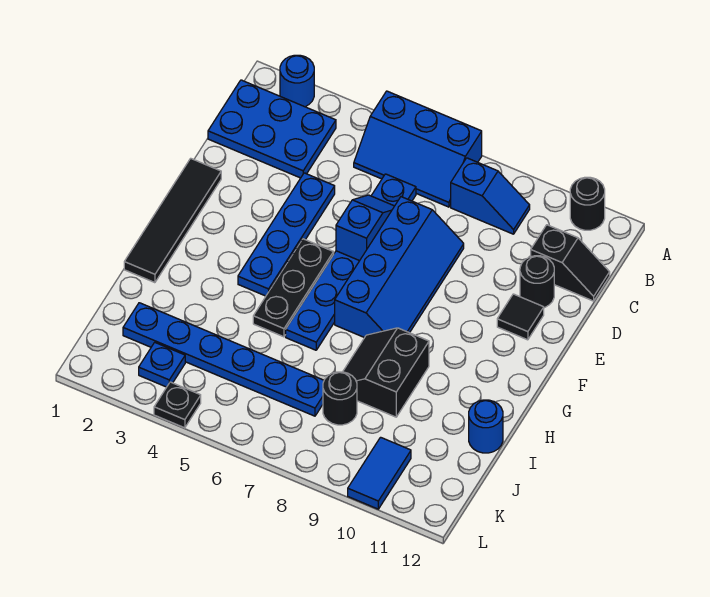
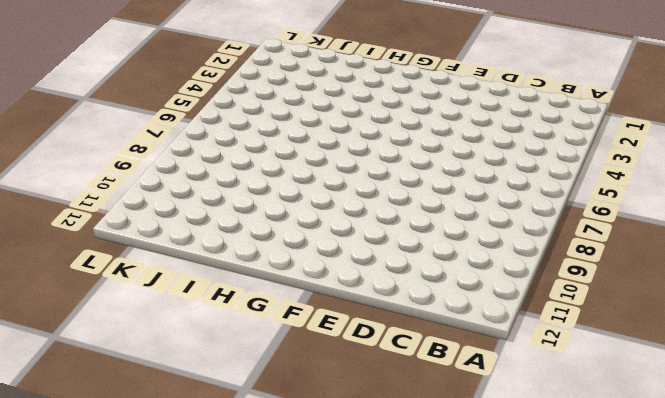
none -> blue 1x1 round brick [280,55,314,107]
none -> blue 2x3 slope [354,91,482,207]
none -> black 1x1 round brick [570,177,605,230]

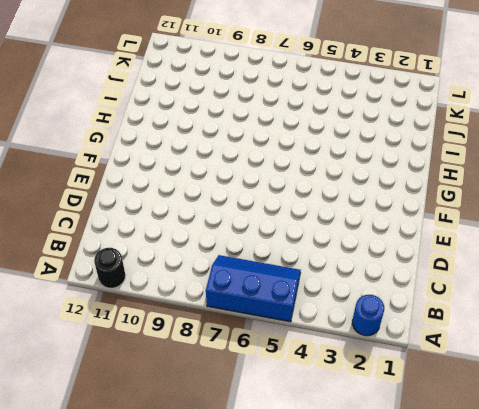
none -> blue 2x3 plate [208,80,336,178]
none -> blue 1x2 slope [451,158,530,234]
none -> blue 1x6 plate [286,174,416,350]

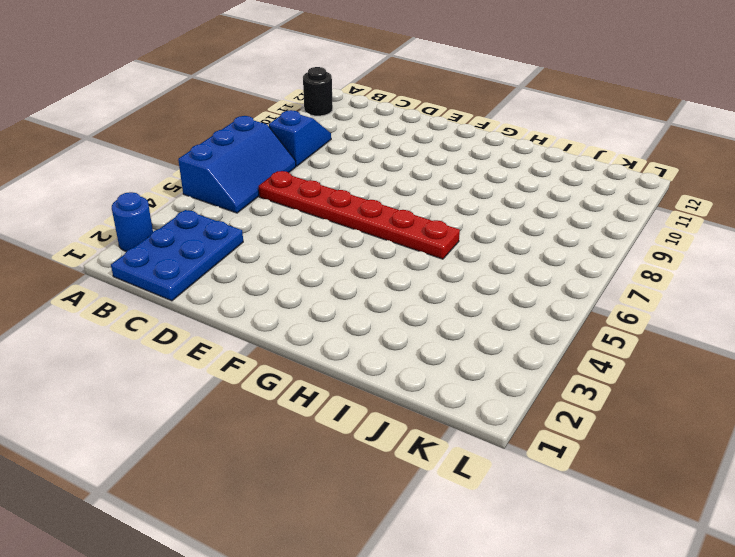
red 1x6 plate [259,171,460,259] -> blue 1x6 plate [286,174,416,350]
none -> black 1x2 slope [531,225,610,301]
none -> blue 1x4 plate [238,173,335,296]
none -> blue 2x4 slope [335,197,464,338]

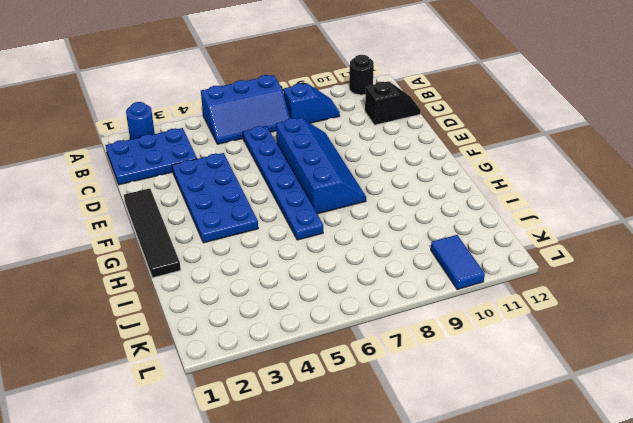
blue 2x4 plate [172,153,258,243] -> blue 1x4 plate [238,173,335,296]
none -> black 1x1 round brick [520,256,554,308]
none -> black 1x1 tile [497,294,544,340]
none -> black 1x3 plate [253,239,334,337]

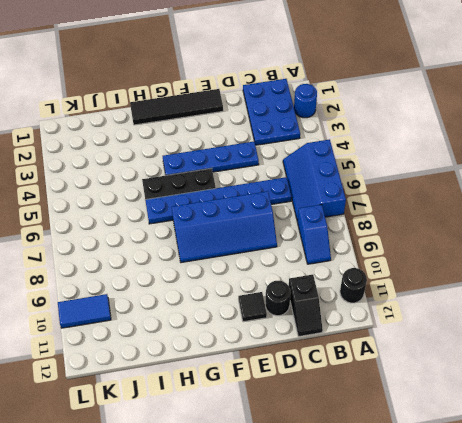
none -> black 2x2 slope [343,328,429,417]
none -> blue 1x1 round brick [469,400,503,453]
none -> blue 1x6 plate [123,303,324,416]

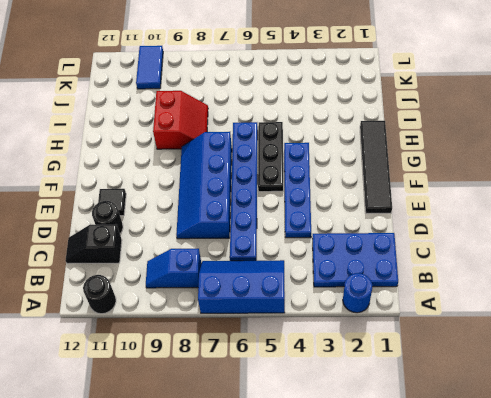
red 2x2 slope [153,91,208,149] -> black 2x2 slope [343,328,429,417]
none -> blue 1x1 round brick [469,400,503,453]
none -> blue 1x6 plate [123,303,324,416]
none -> black 1x1 round brick [323,372,357,425]

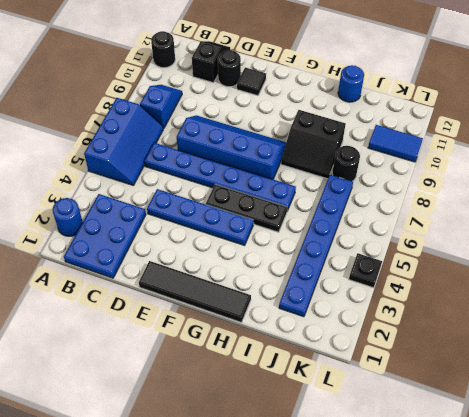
none -> blue 1x1 plate [139,342,185,387]
none -> blue 1x2 slope [336,195,394,261]

